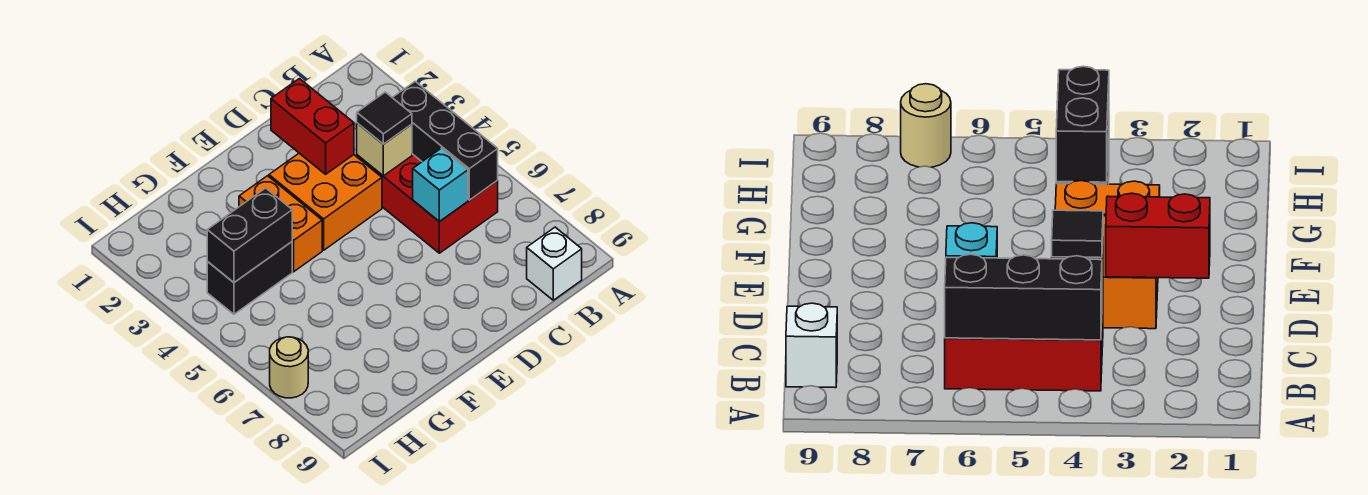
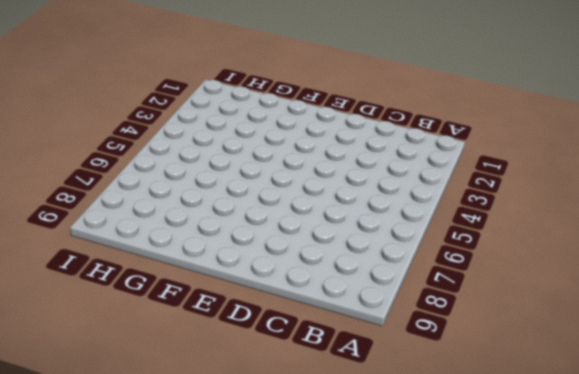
none -> red 2x3 brick [357,154,498,253]
none -> white 1x1 brick [527,227,582,300]
none -> orange 2x2 brick [269,153,382,250]

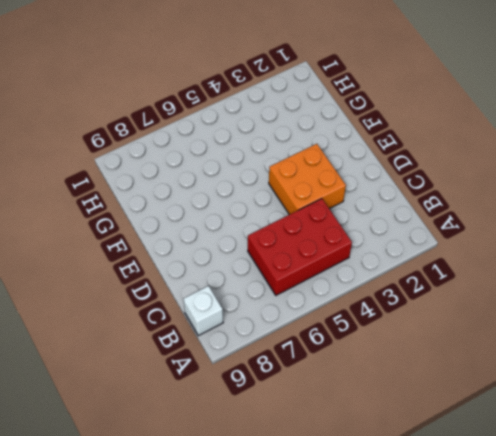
none -> orange 1x2 brick [239,176,322,272]
none -> black 1x2 brick [207,242,292,314]
none -> tan 1x1 round brick [270,337,308,398]

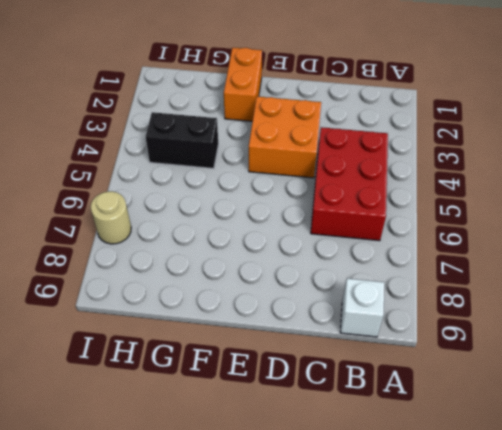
orange 1x2 brick [224,48,262,121] -> orange 1x2 brick moved to [239,176,322,272]
none -> black 1x3 brick [392,82,498,200]
none -> tan 1x1 brick [357,123,412,176]
none -> cyan 1x1 brick [413,148,468,222]

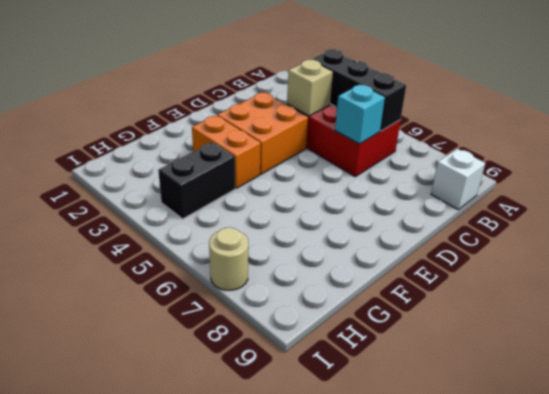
none -> red 1x2 brick [271,79,354,174]
none -> black 1x2 brick [207,188,292,282]
none -> black 1x1 tile [357,92,412,144]

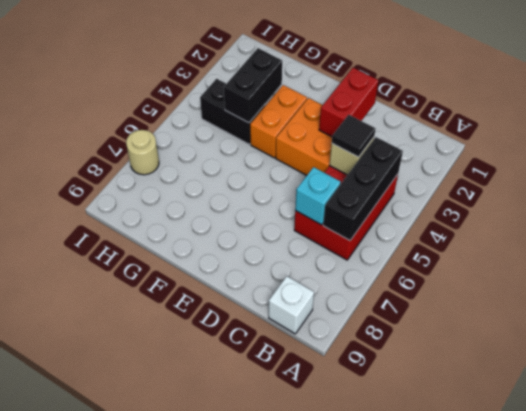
black 1x2 brick [224,48,282,123] -> black 1x2 brick turned to [207,188,292,282]

